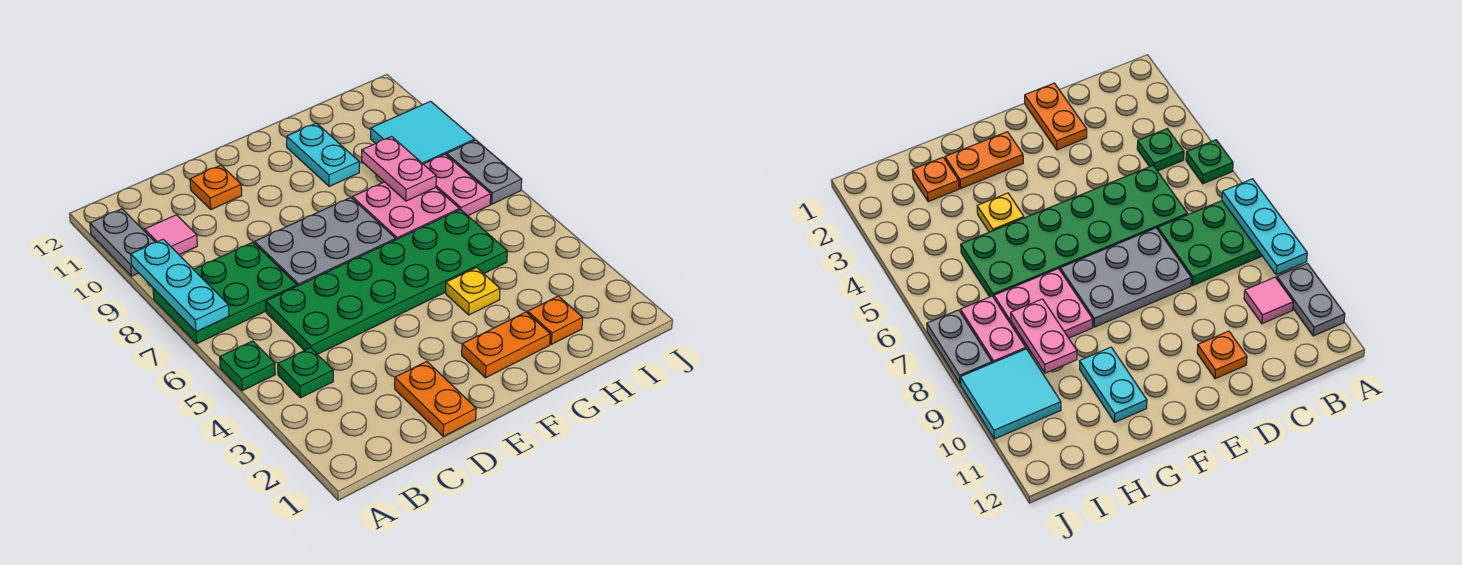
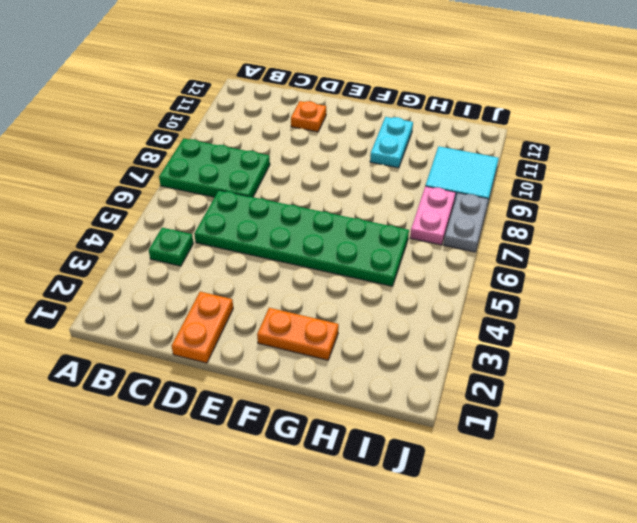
none -> green 1x1 plate [220,341,275,391]
none -> grey 1x2 plate [90,209,156,276]
none -> pink 1x1 tile [145,215,197,255]

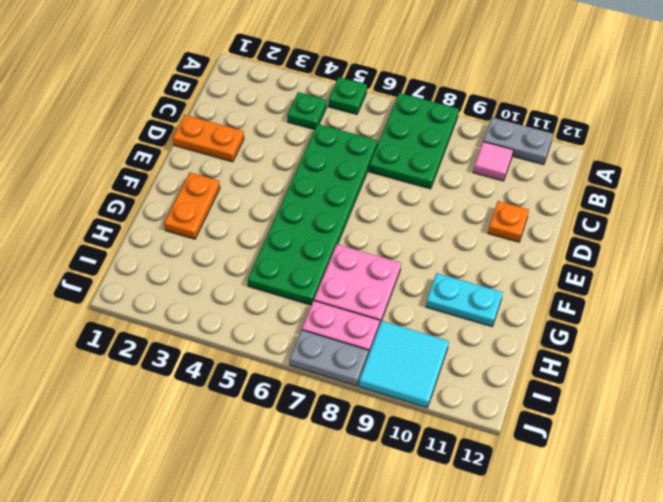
none -> grey 2x3 plate [255,197,396,286]
none -> yellow 1x1 plate [446,268,500,315]
none -> orange 1x1 plate [528,296,583,344]

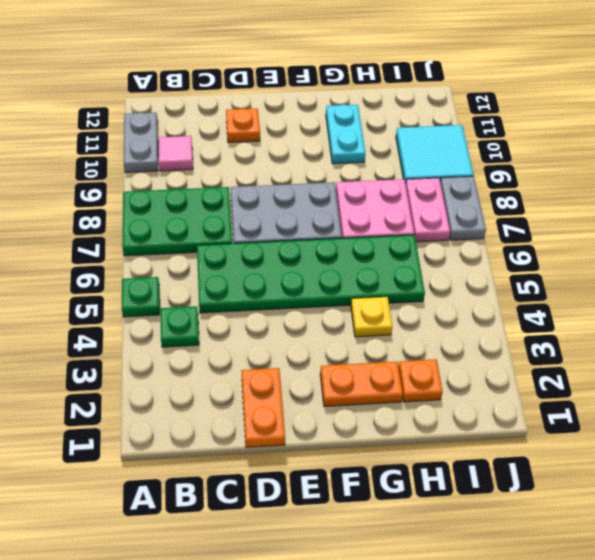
none -> cyan 1x3 plate [131,239,229,332]
none -> pink 1x2 plate [362,137,436,201]

